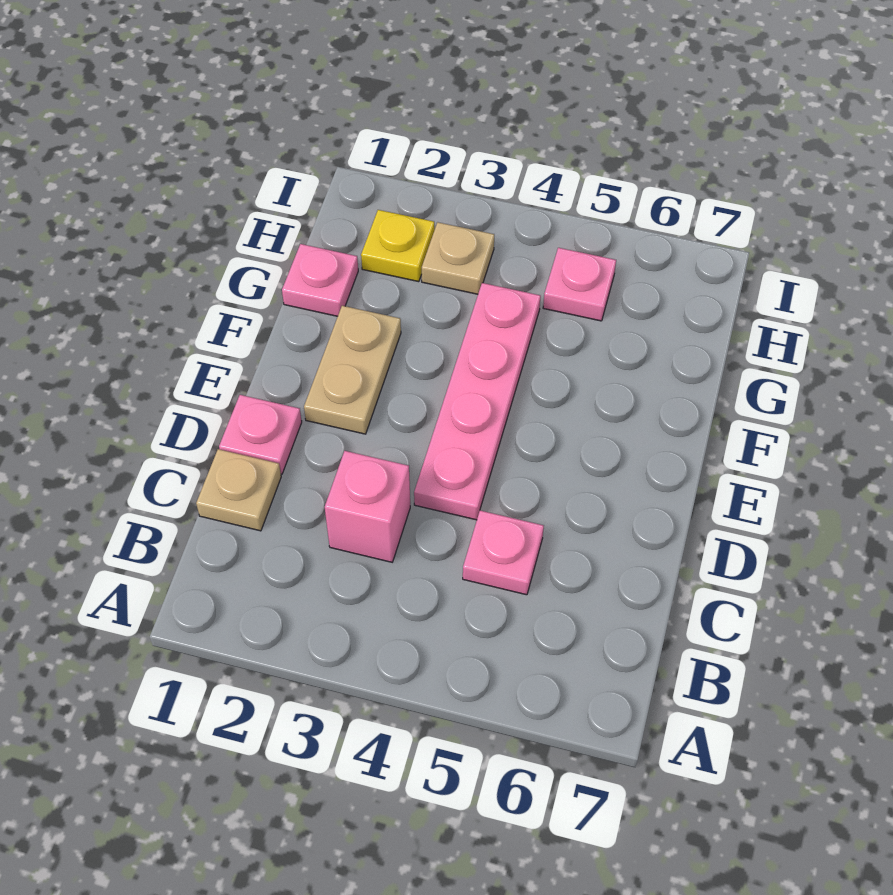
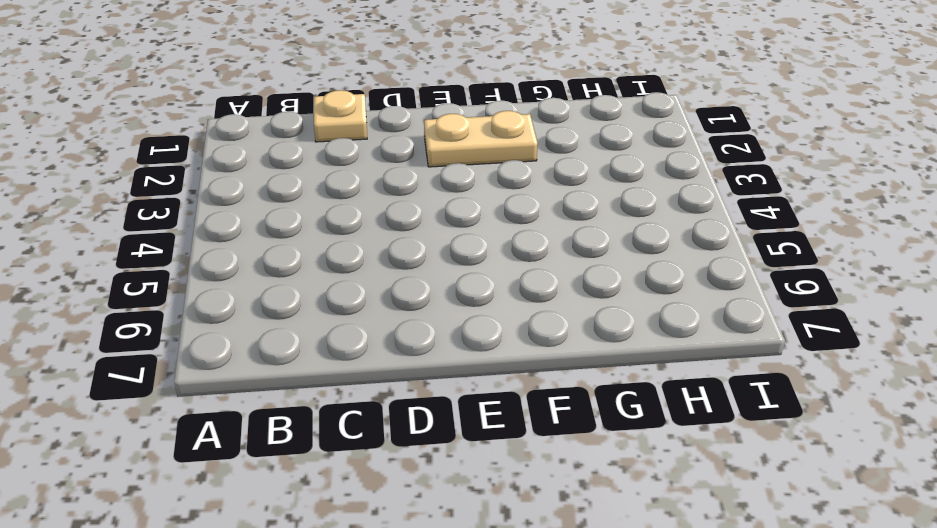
none -> pink 1x1 brick [325,451,410,562]
none -> pink 1x1 plate [463,511,544,595]

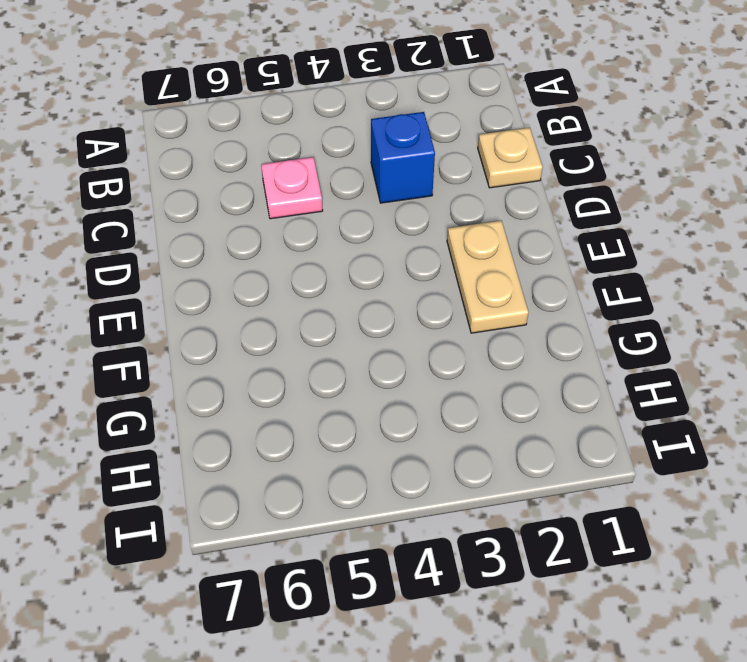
blue 1x1 brick [371,112,435,203] -> pink 1x1 brick [325,451,410,562]
none -> pink 1x1 plate [219,395,302,474]
none -> pink 1x4 plate [414,283,541,520]

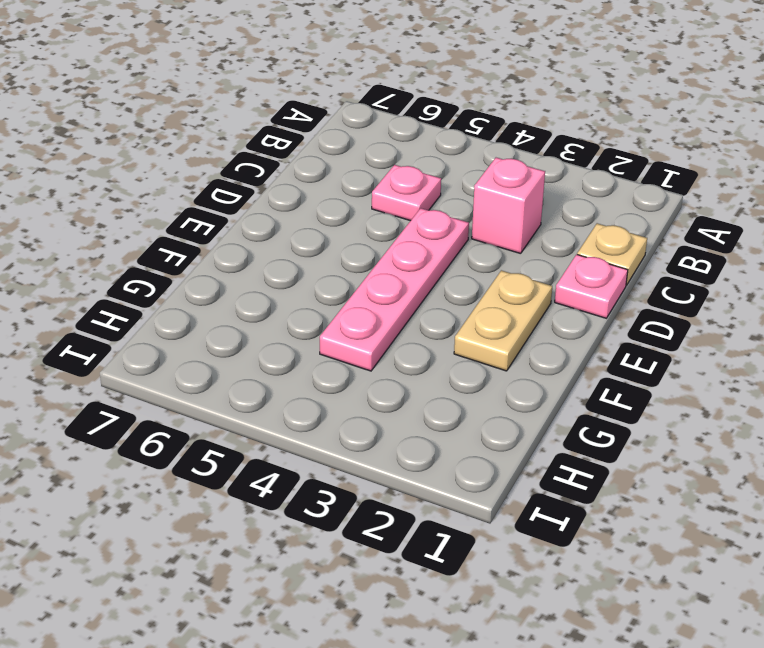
none -> pink 1x1 plate [282,244,358,316]
none -> yellow 1x1 plate [361,210,435,282]

